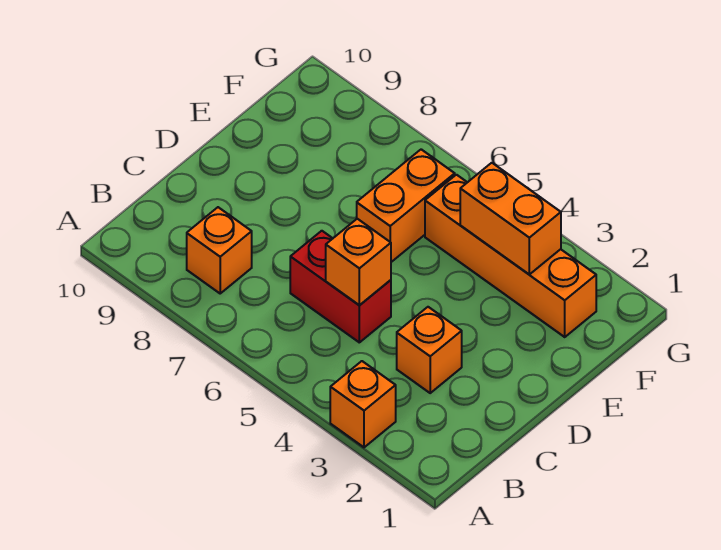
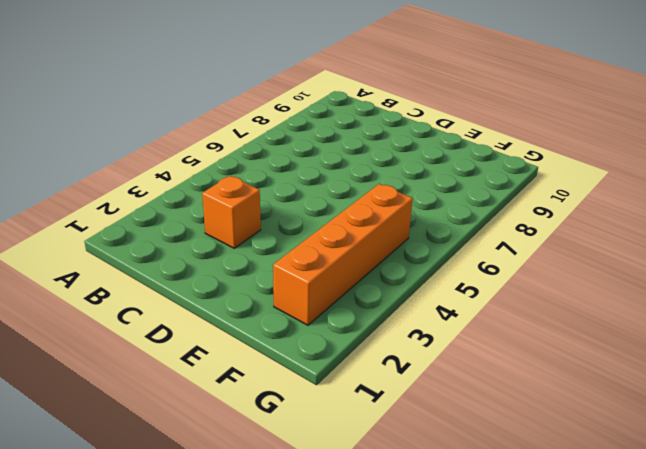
none -> orange 1x1 brick [330,361,396,447]
none -> orange 1x1 brick [187,207,252,293]

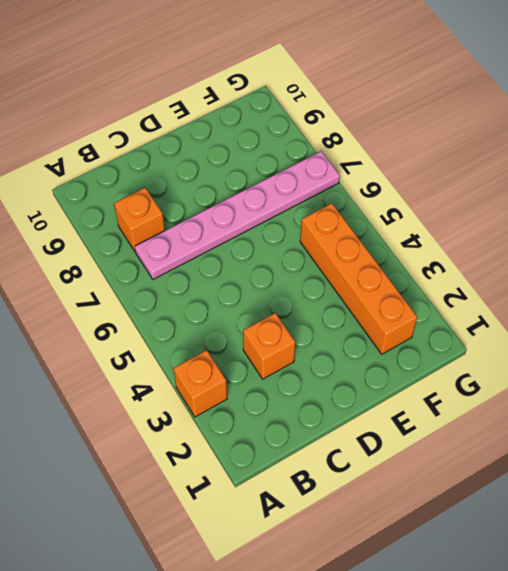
pink 1x6 plate [135,151,340,279] -> none
none -> red 1x2 brick [290,231,391,342]
none -> orange 1x2 brick [357,149,455,262]

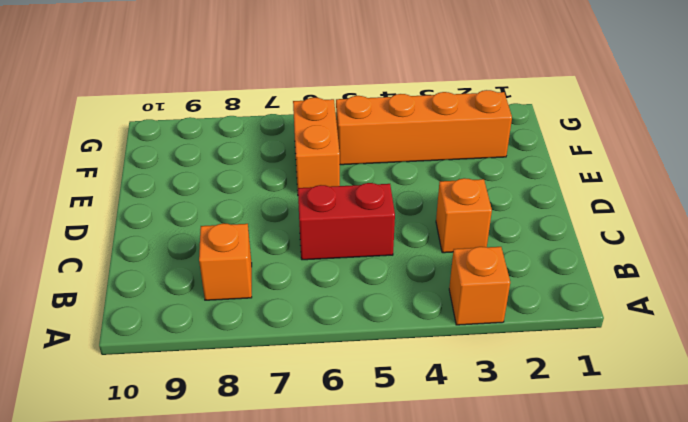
none -> orange 1x1 brick [326,219,391,305]
none -> orange 1x2 brick [460,163,561,274]

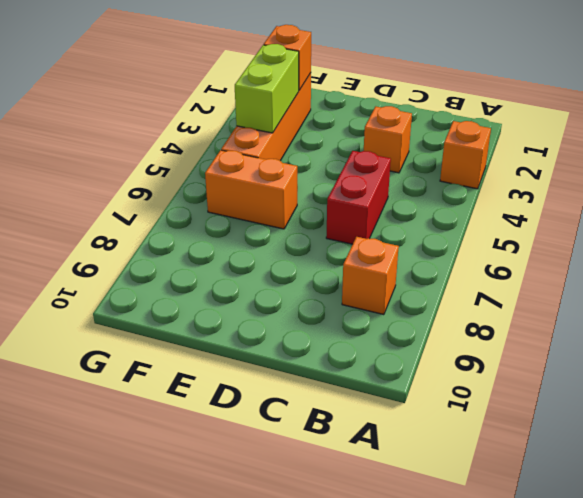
orange 1x1 brick [264,25,311,90] -> orange 1x1 brick moved to [326,219,391,305]
lime 1x2 brick [235,44,299,133] -> orange 1x2 brick [460,163,561,274]

